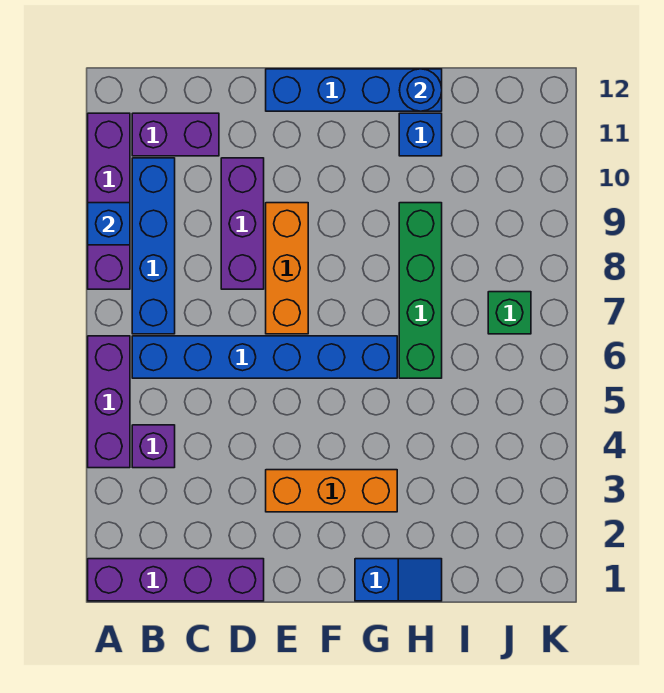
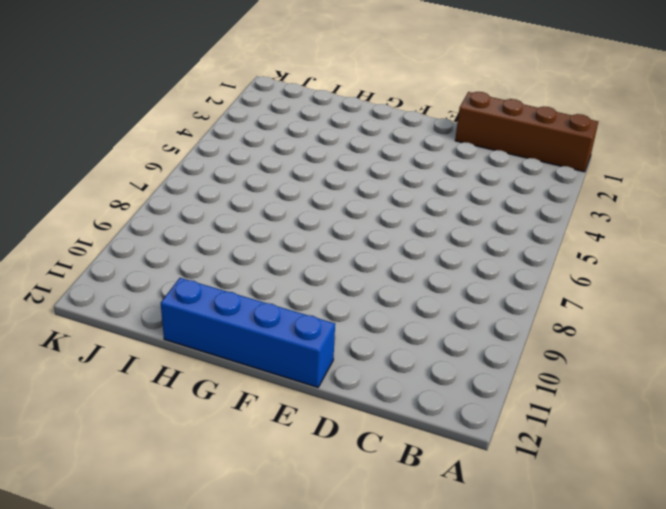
brown 1x4 brick [455,92,598,172] -> purple 1x4 brick [88,559,264,601]
none -> purple 1x3 brick [88,336,130,468]
none -> purple 1x4 brick [88,113,130,289]
none -> purple 1x1 brick [132,425,175,468]

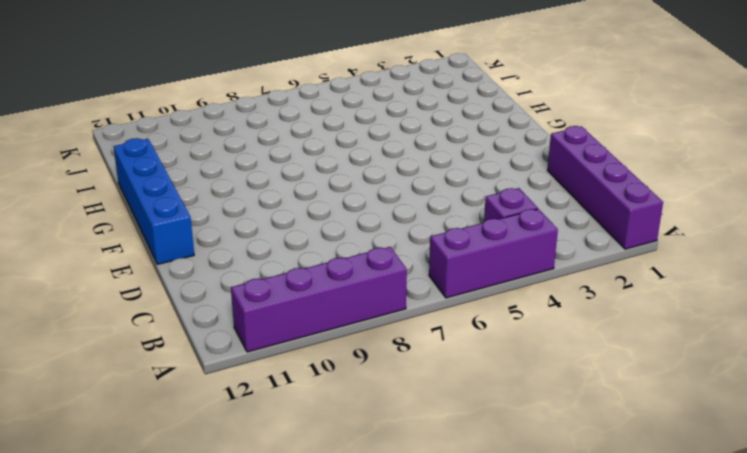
none -> blue 1x6 brick [132,336,397,378]
none -> blue 1x4 brick [132,158,175,334]
none -> purple 1x2 brick [132,113,219,156]

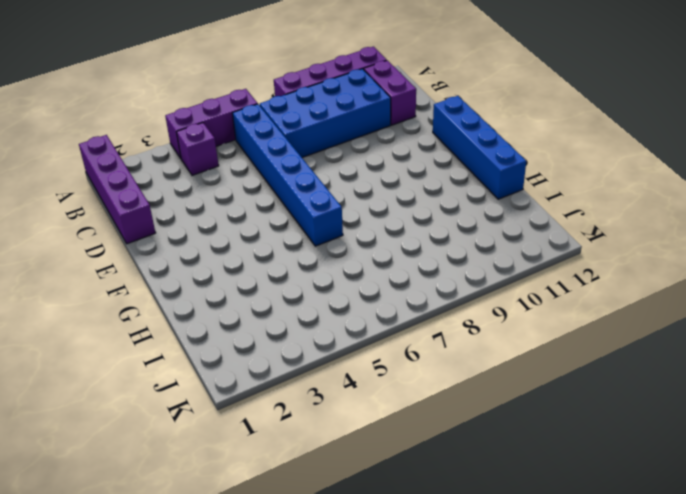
blue 2x4 brick [260,69,391,157] -> blue 1x4 brick [132,158,175,334]
none -> purple 1x3 brick [221,158,264,289]
none -> orange 1x3 brick [266,470,397,512]
none -> orange 1x3 brick [266,203,308,334]

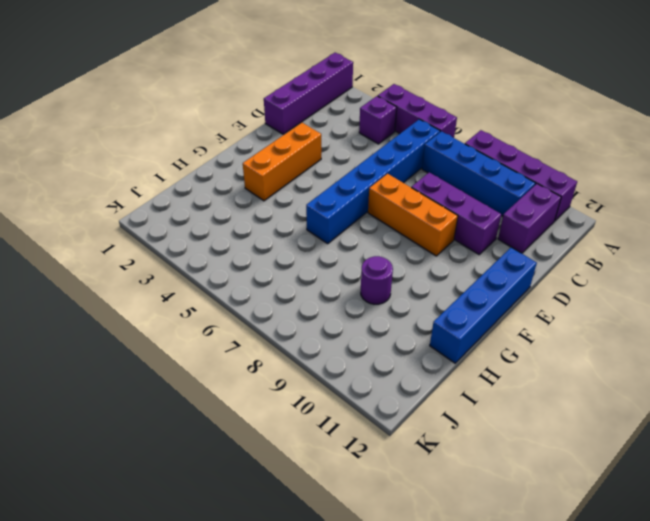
purple 1x1 round brick [361,256,393,304] -> green 1x4 brick [399,203,442,378]
none -> blue 1x2 slope [355,559,442,601]
none -> blue 1x1 brick [399,113,442,156]
none -> green 1x1 brick [488,292,531,334]

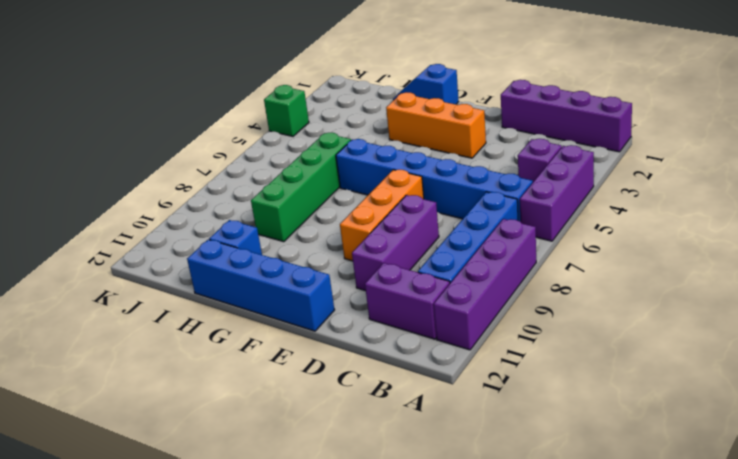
green 1x1 brick [264,85,309,136] -> green 1x1 brick moved to [488,292,531,334]
none -> blue 1x1 brick [88,203,130,245]
none -> blue 1x1 round brick [399,69,442,111]

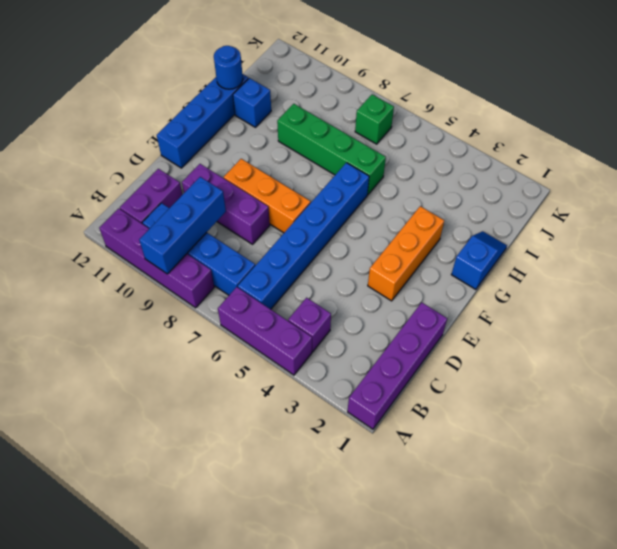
blue 1x3 brick [139,177,226,274] -> blue 1x1 brick [88,203,130,245]

